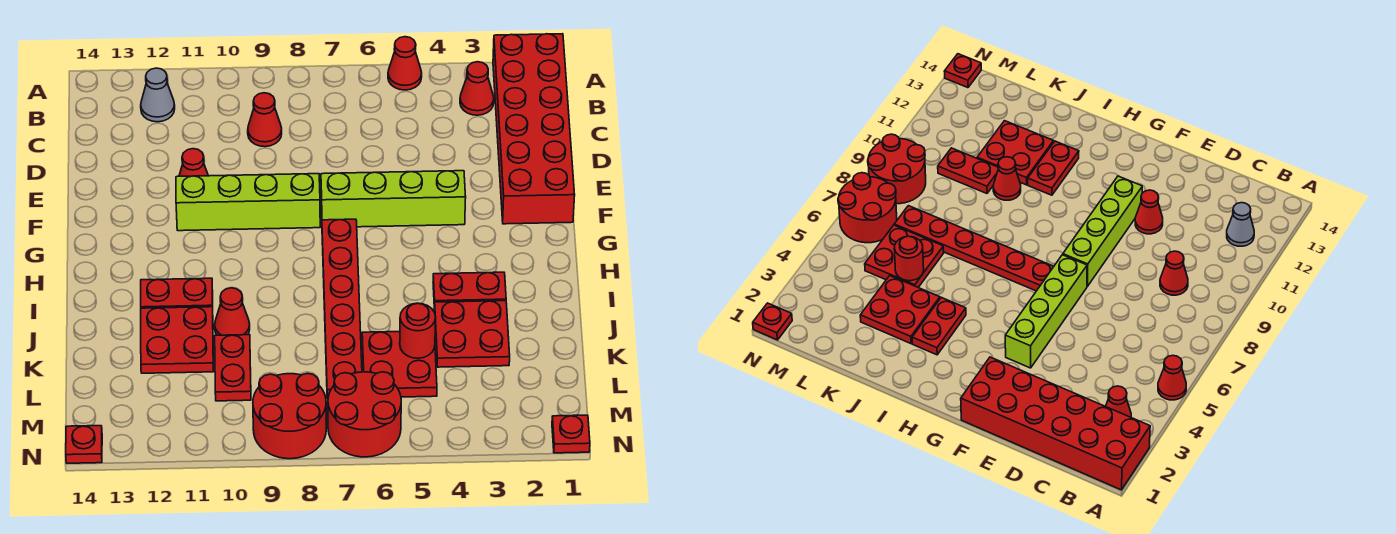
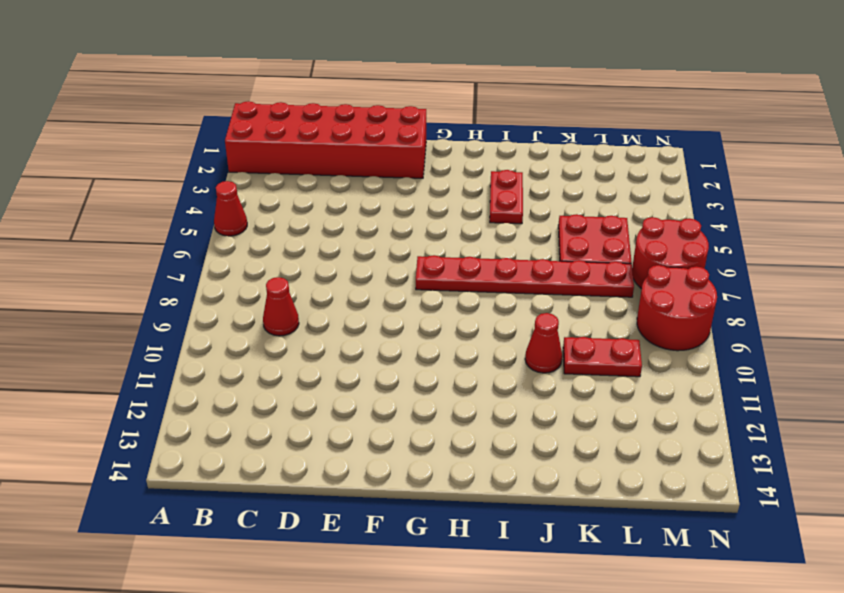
none -> red 1x1 cone [460,62,494,115]
none -> grey 1x1 cone [141,68,175,122]
none -> red 1x1 cone [179,149,208,176]

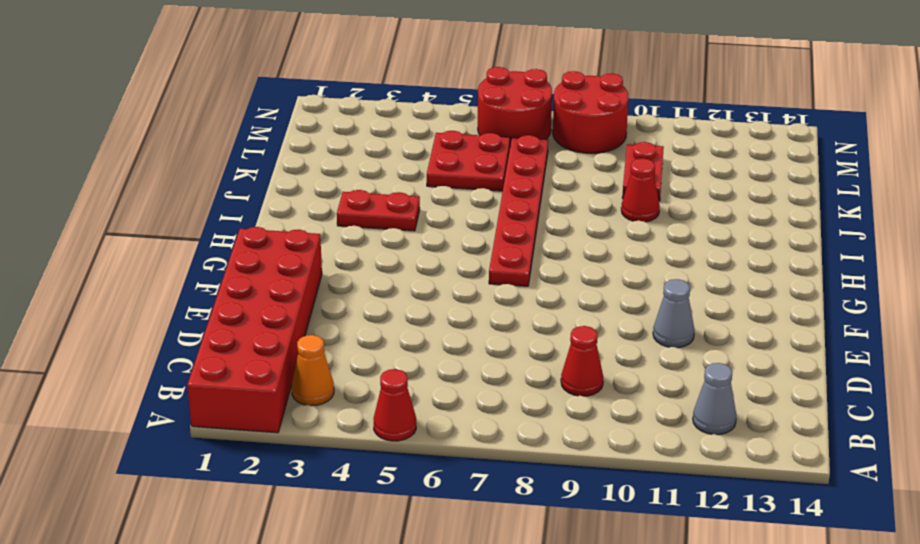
orange 1x1 cone [292,335,334,406] -> red 1x1 cone [460,62,494,115]
grey 1x1 cone [653,279,695,348] -> red 1x1 cone [179,149,208,176]
none -> lime 1x4 brick [321,171,466,227]
none -> lime 1x4 brick [176,174,320,231]
none -> red 1x2 plate [141,278,213,308]

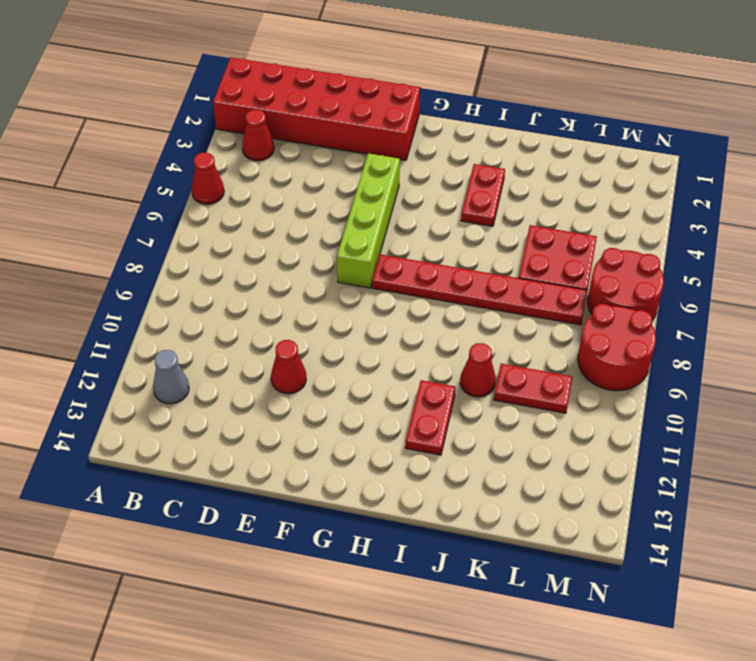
none -> red 1x1 cone [248,93,282,147]
none -> lime 1x4 brick [176,174,320,231]
none -> red 2x2 plate [434,301,510,367]

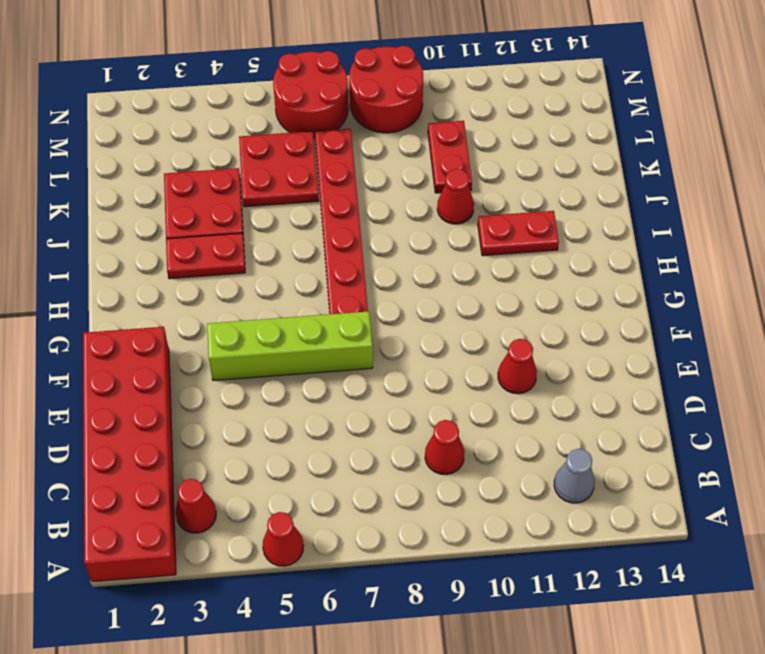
none -> lime 1x4 brick [176,174,320,231]
none -> red 2x2 plate [141,307,214,373]
none -> red 1x1 plate [552,415,590,453]

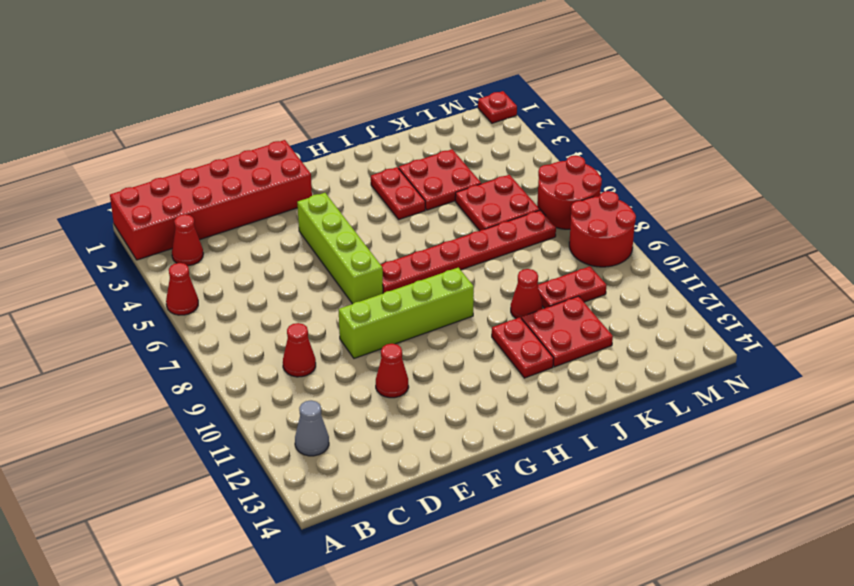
lime 1x4 brick [339,268,474,358] -> lime 1x4 brick turned to [176,174,320,231]
none -> red 1x1 plate [66,426,102,463]
none -> red 1x1 round brick [400,303,436,358]

